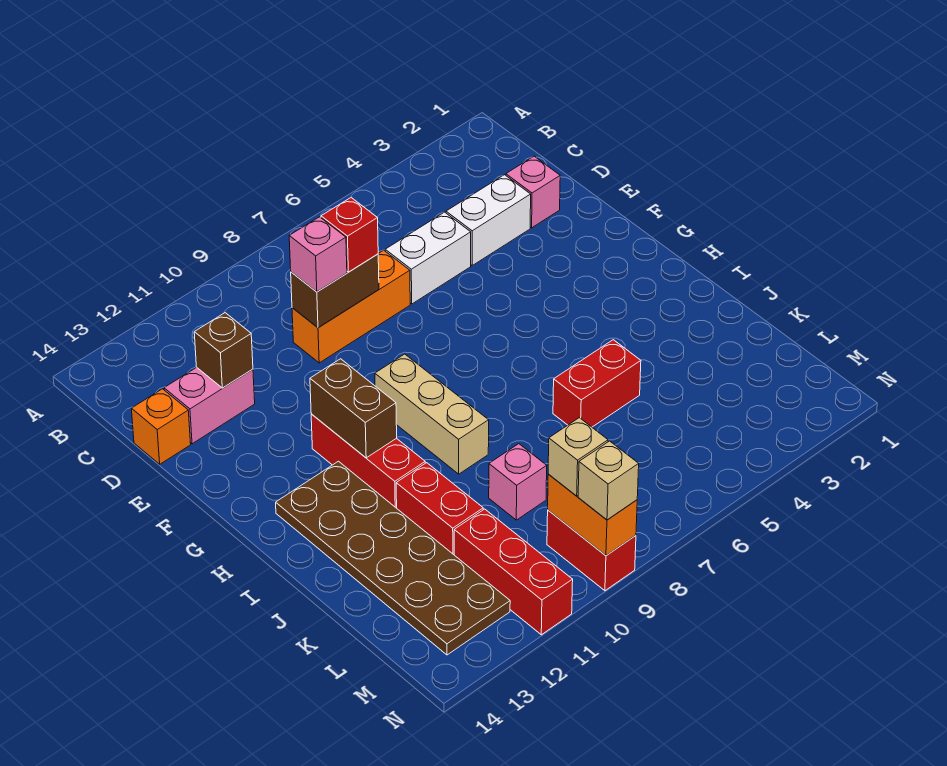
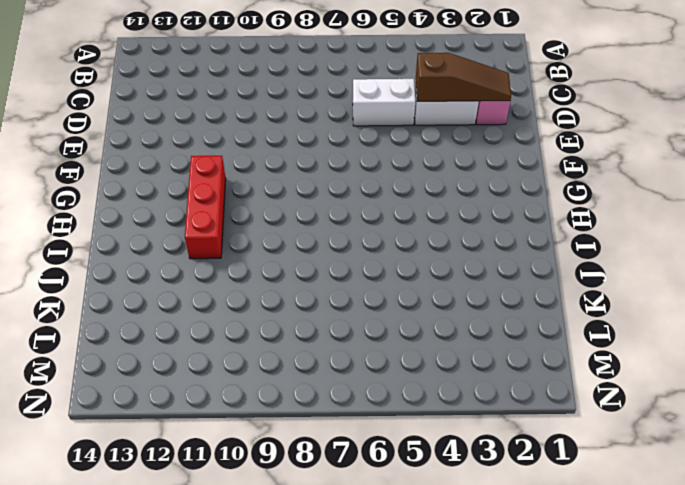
brown 1x3 slope [416,53,511,101] -> none
none -> orange 1x3 brick [292,250,410,363]
none -> pink 1x2 brick [164,367,255,444]
none -> orange 1x1 brick [131,389,191,464]

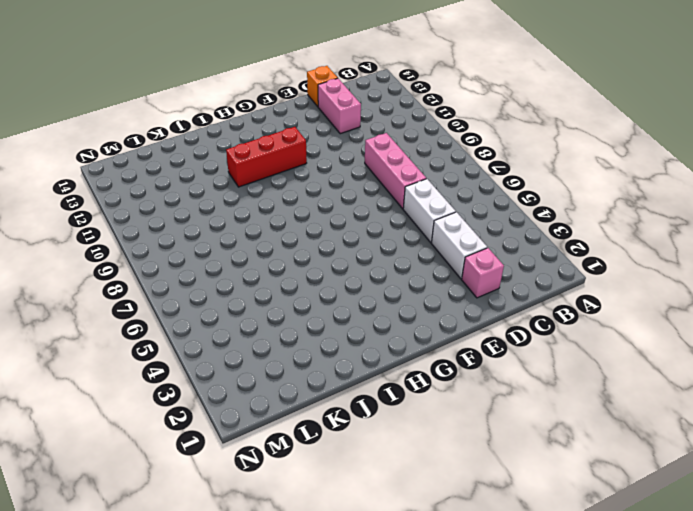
pink 1x3 brick [365,133,426,209] -> orange 1x3 brick [292,250,410,363]
none -> tan 1x3 brick [375,354,489,474]
none -> brown 2x6 plate [276,461,510,655]
none -> red 1x2 brick [553,340,641,427]

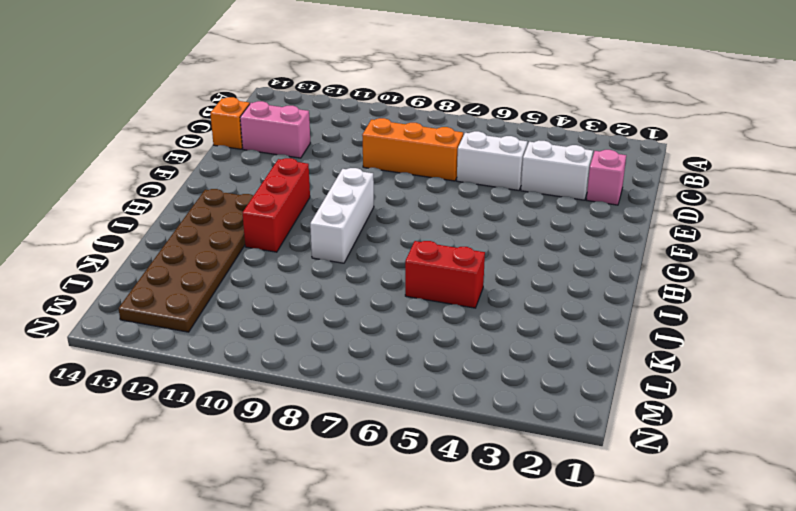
white 1x3 brick [310,168,374,263] -> tan 1x3 brick [375,354,489,474]
none -> red 1x2 brick [396,463,483,555]
none -> pink 1x1 brick [489,444,547,520]
none -> red 1x3 brick [454,509,573,635]

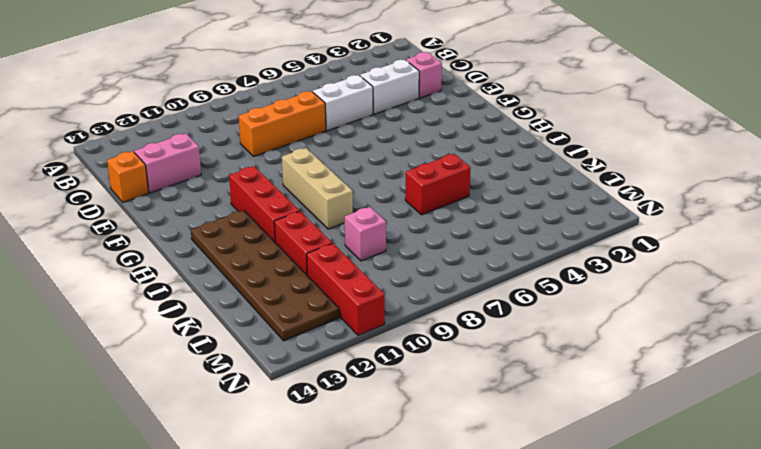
none -> red 1x2 brick [547,510,636,591]
none -> brown 1x2 brick [291,254,379,328]
none -> brown 1x1 brick [194,313,253,388]

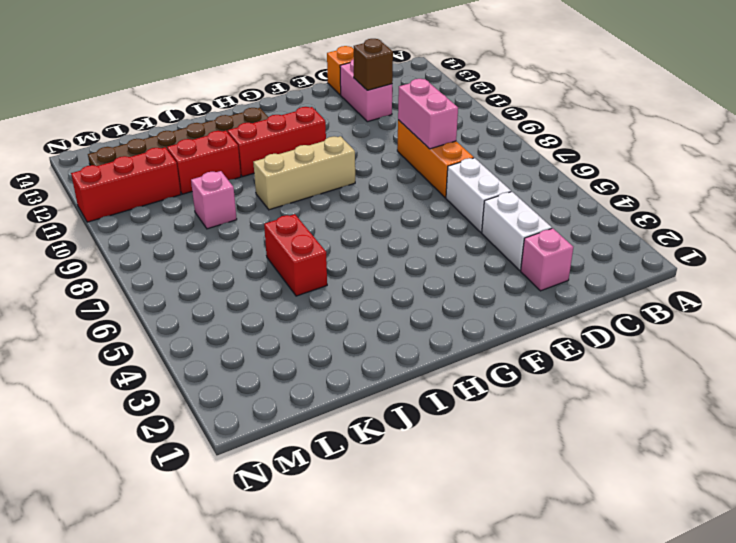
pink 1x2 brick [398,79,458,149] -> brown 1x2 brick [291,254,379,328]
none -> red 1x2 brick [547,510,636,591]
none -> brown 1x2 brick [310,359,397,458]
none -> orange 1x2 brick [548,474,637,556]

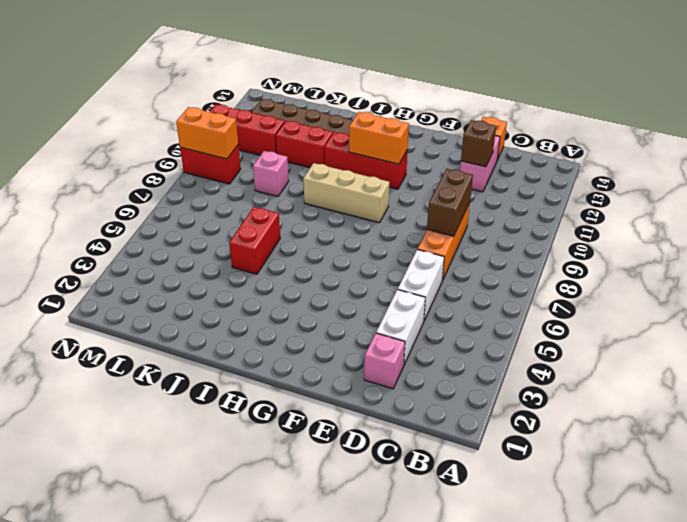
orange 1x2 brick [349,112,409,164] -> brown 1x2 brick [310,359,397,458]
none -> red 1x1 brick [321,198,378,272]
none -> pink 1x1 brick [289,217,347,292]
none -> tan 1x1 brick [548,418,608,496]

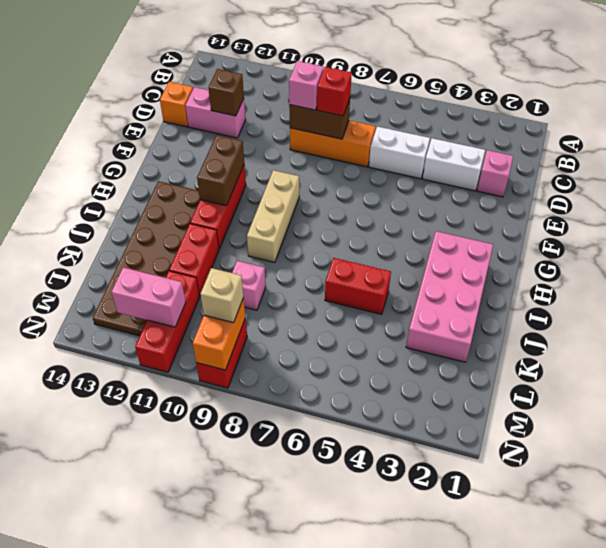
pink 2x4 brick [406,231,493,362] -> none
pink 1x2 brick [111,267,186,327] -> none
none -> tan 1x1 brick [578,441,639,520]

